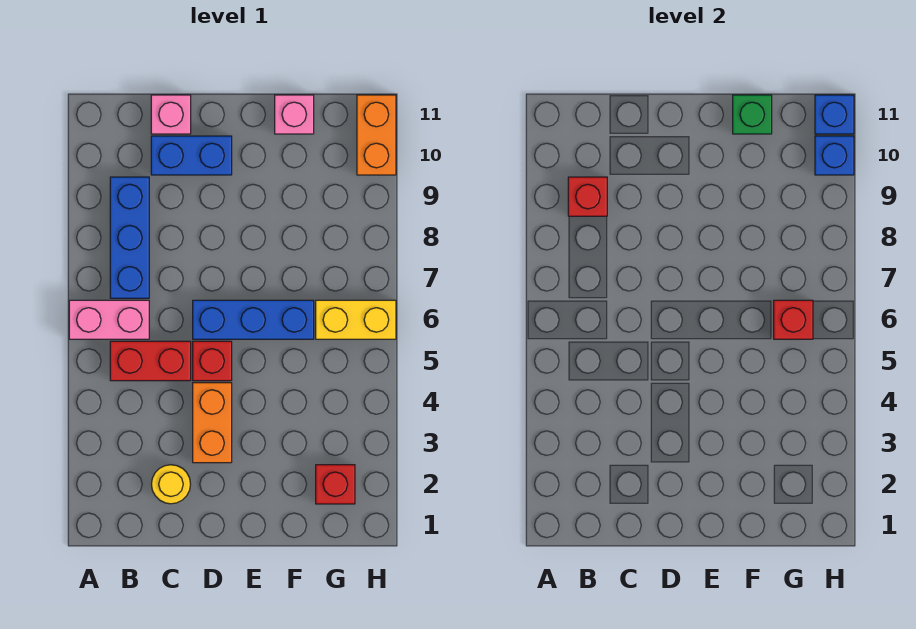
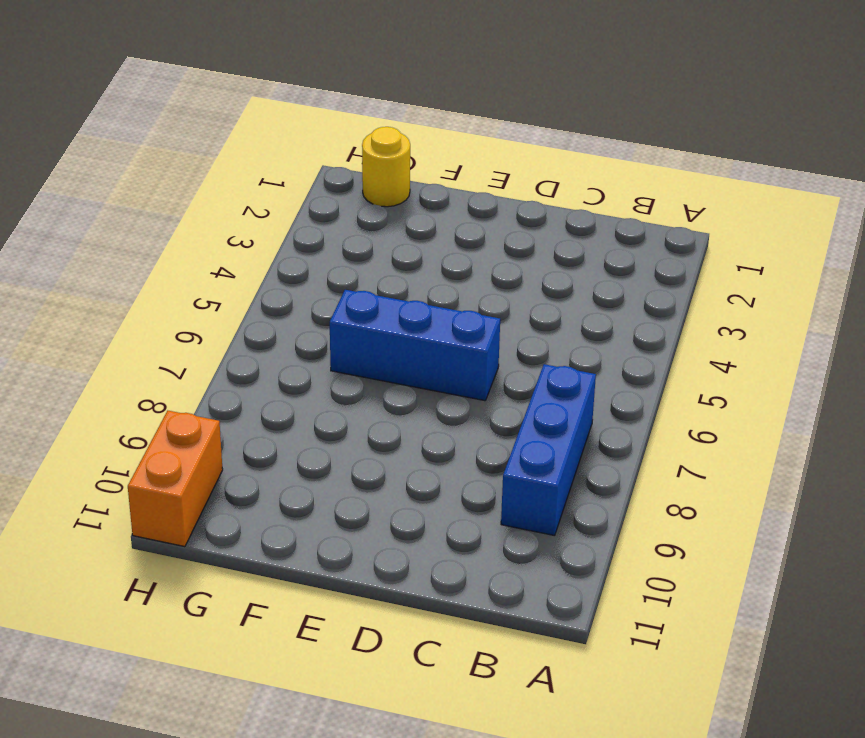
yellow 1x1 round brick [362,127,410,207] -> yellow 1x1 round brick moved to [151,465,191,504]
none -> pink 1x2 brick [69,300,149,339]
none -> red 1x2 brick [110,341,191,381]
none -> blue 1x2 brick [151,136,232,175]

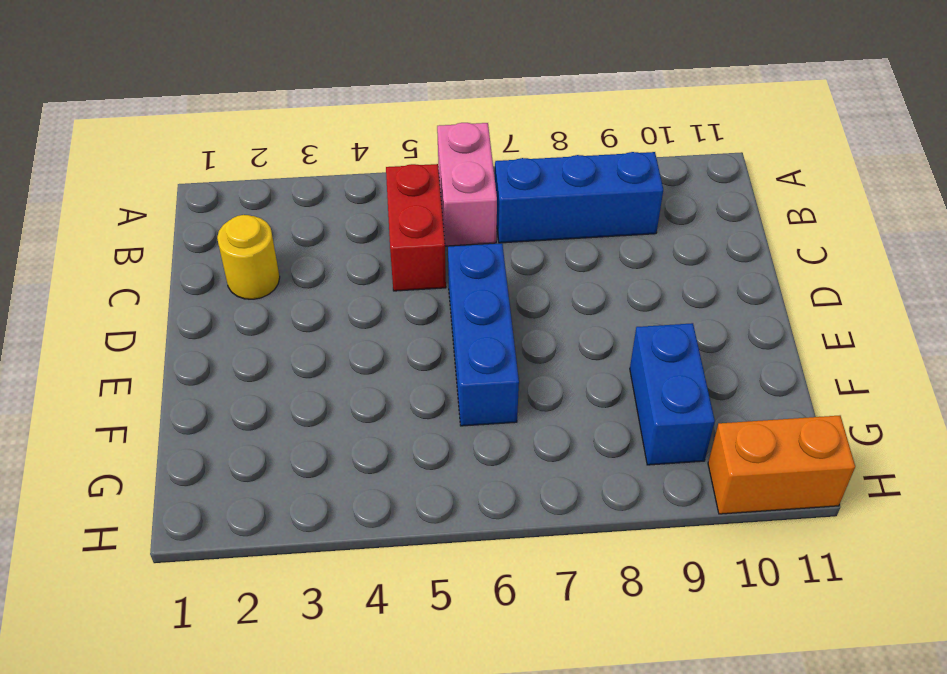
blue 1x2 brick [630,323,715,465] -> blue 1x2 brick moved to [151,136,232,175]
none -> pink 1x1 brick [151,95,191,134]
none -> orange 1x2 brick [193,383,232,463]
none -> red 1x1 brick [193,341,232,381]

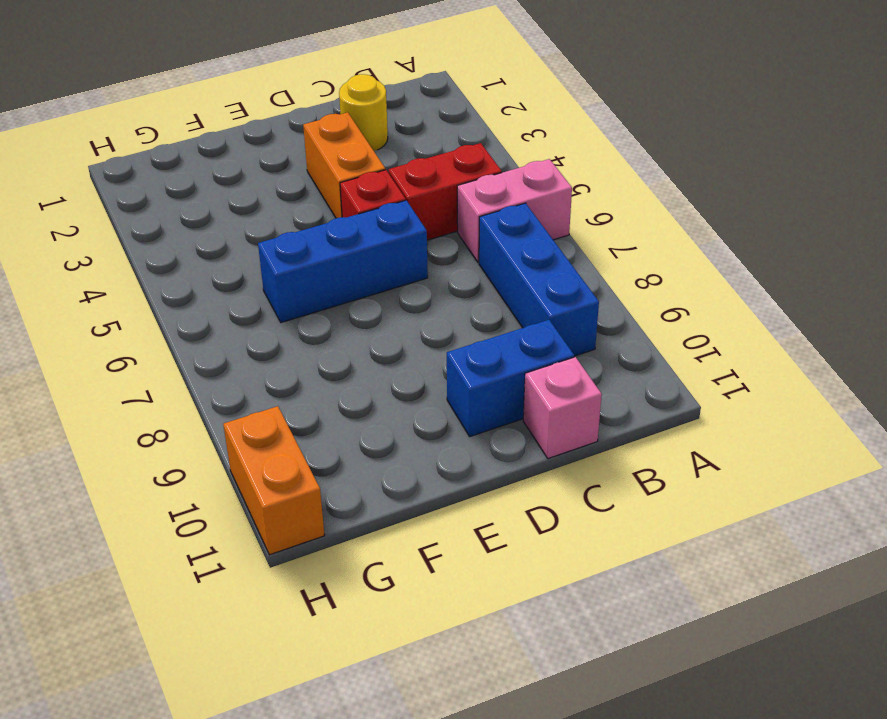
none -> pink 1x1 brick [275,95,314,134]
none -> red 1x1 brick [316,465,355,504]
none -> yellow 1x2 brick [316,300,396,339]

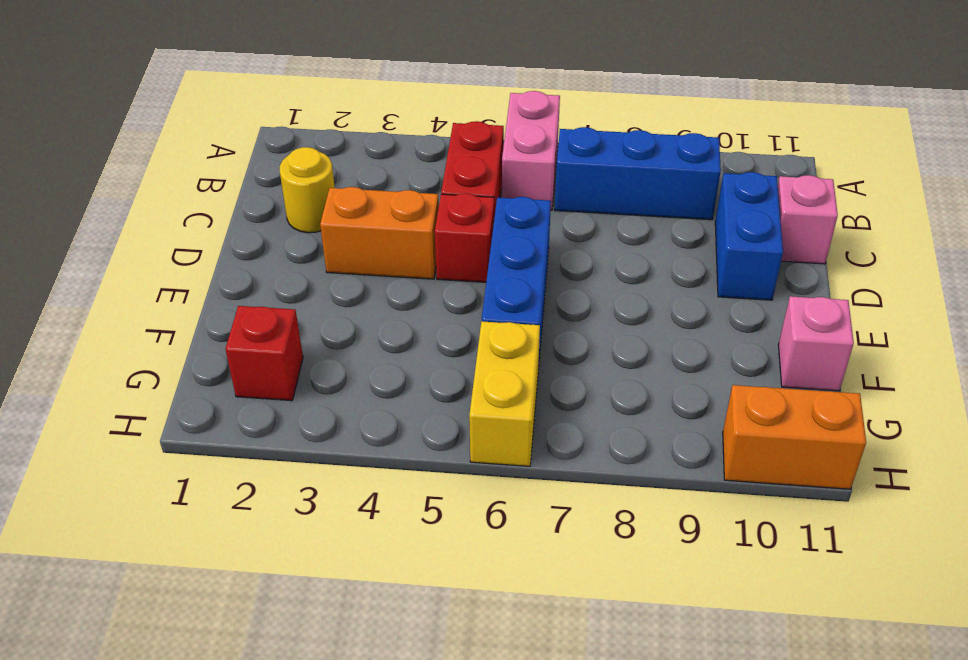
none -> red 1x1 brick [568,177,607,216]
none -> green 1x1 brick [733,95,772,134]
none -> red 1x1 brick [774,300,813,339]

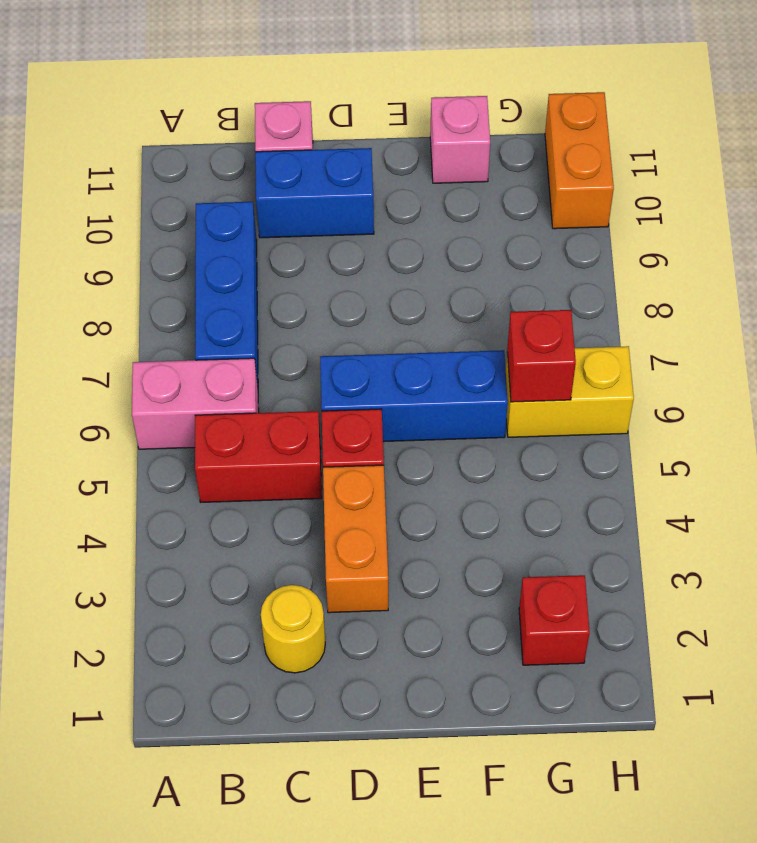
none -> red 1x1 brick [568,177,607,216]
none -> green 1x1 brick [733,95,772,134]
none -> blue 1x1 brick [815,136,854,175]

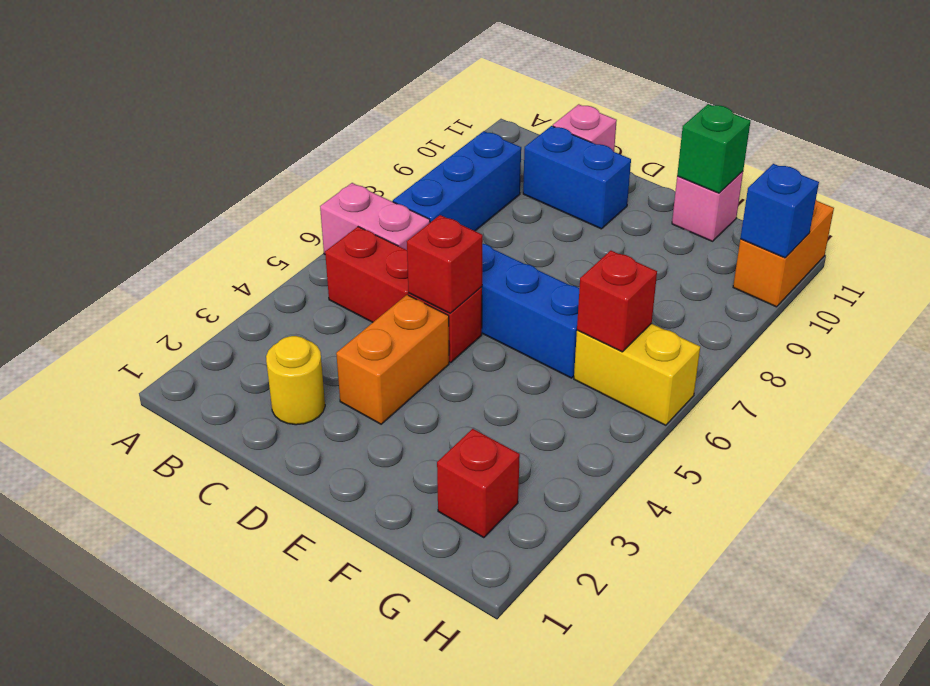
red 1x1 brick [407,215,483,313] -> red 1x1 brick moved to [568,177,607,216]
none -> blue 1x1 brick [815,95,854,134]

